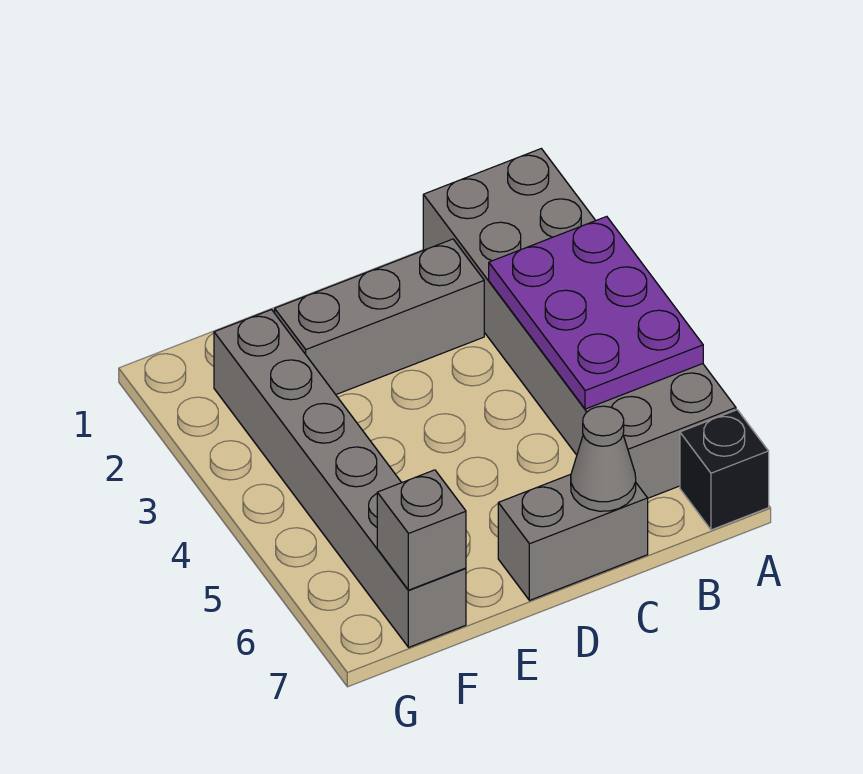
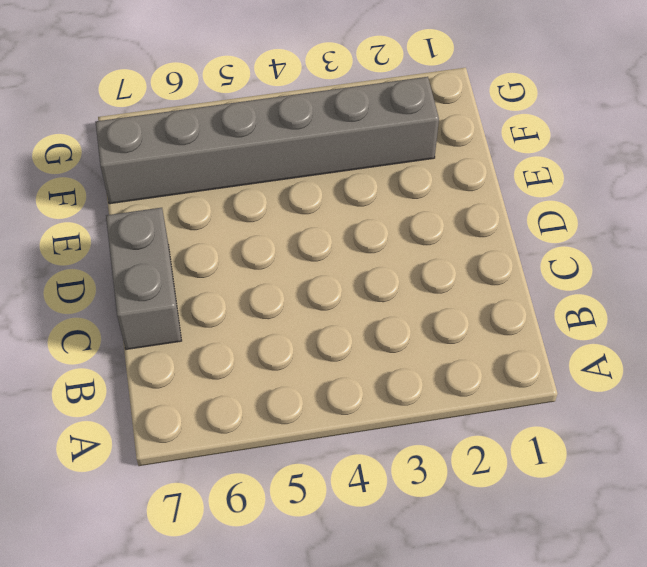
none -> grey 2x6 brick [423,149,736,498]
none -> black 1x1 brick [680,410,769,530]

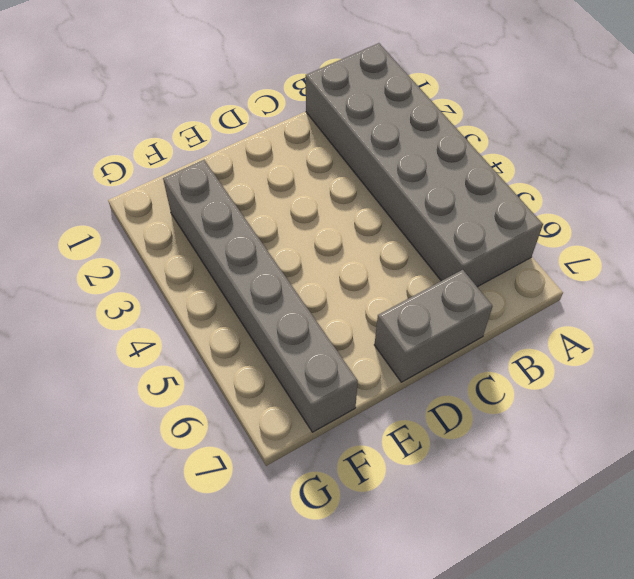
none -> black 1x1 brick [680,410,769,530]
none -> grey 1x3 brick [275,239,484,394]

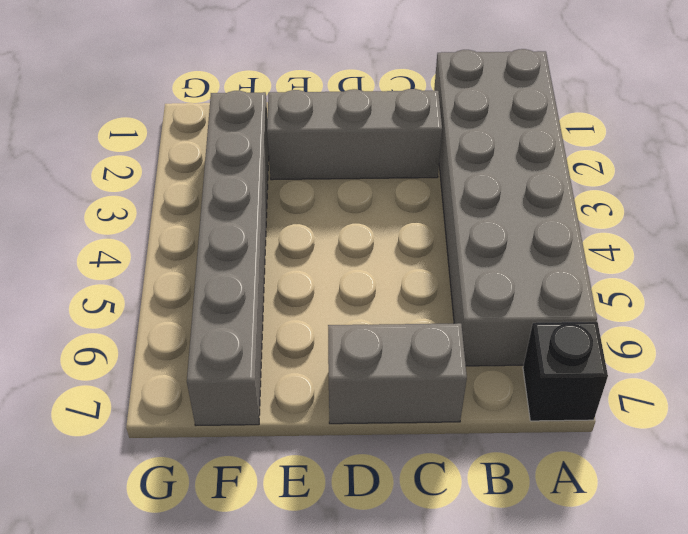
none -> purple 2x3 plate [489,216,703,409]
none -> grey 1x1 cone [571,406,636,511]

